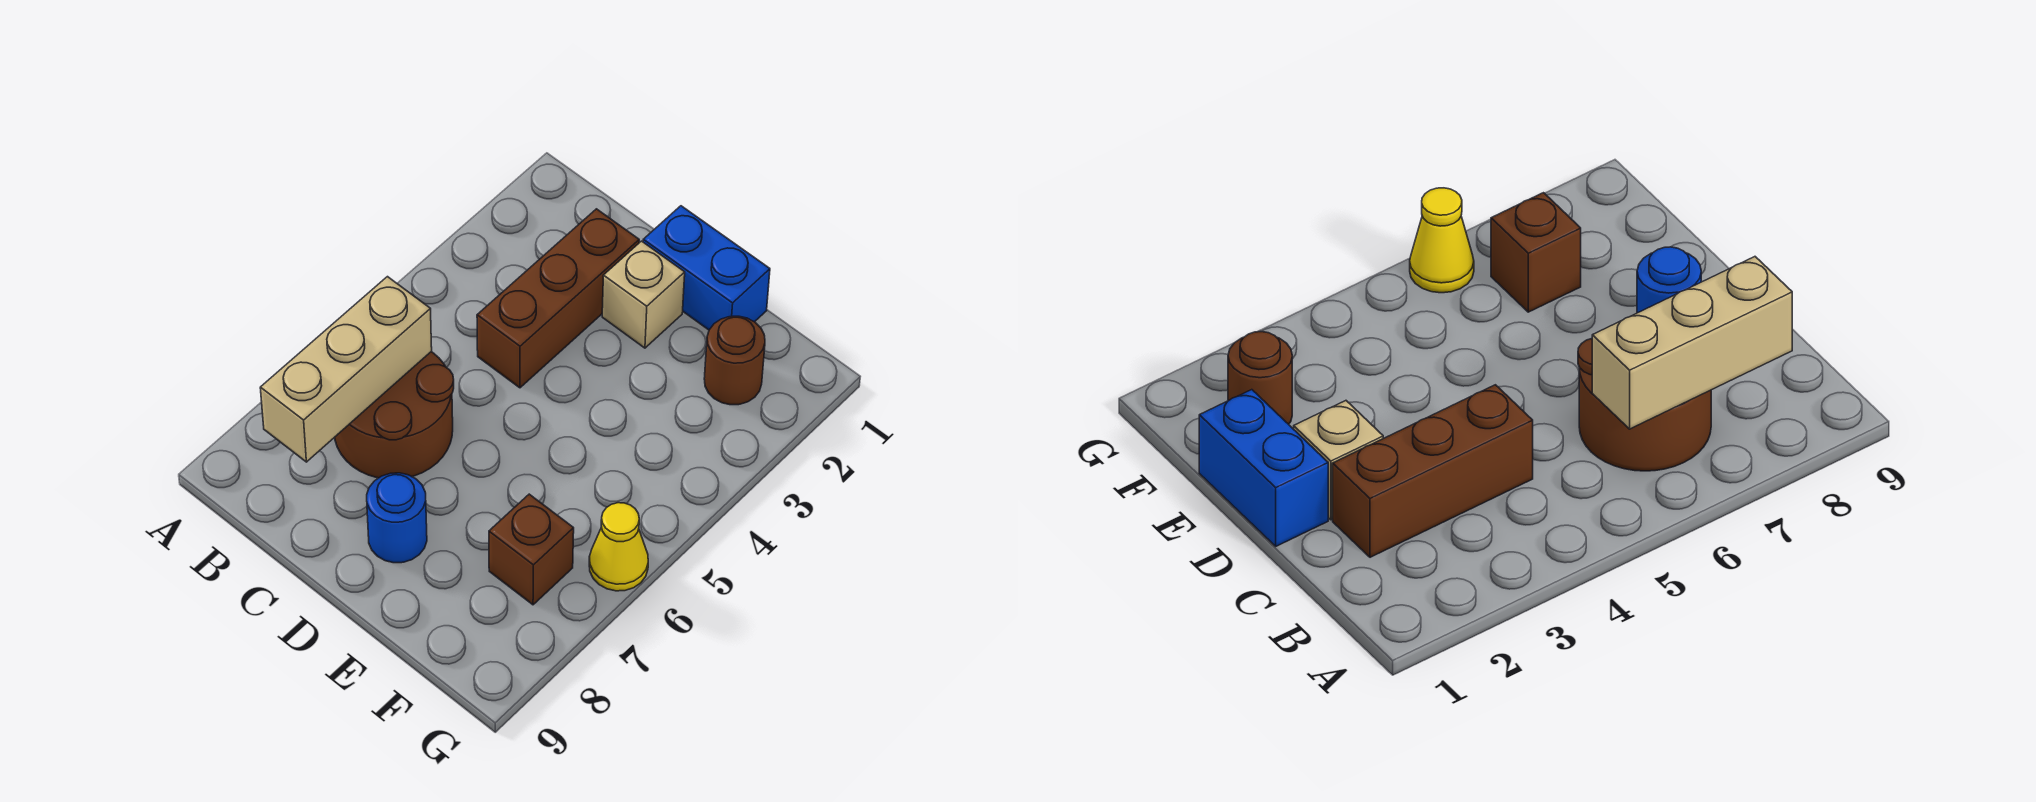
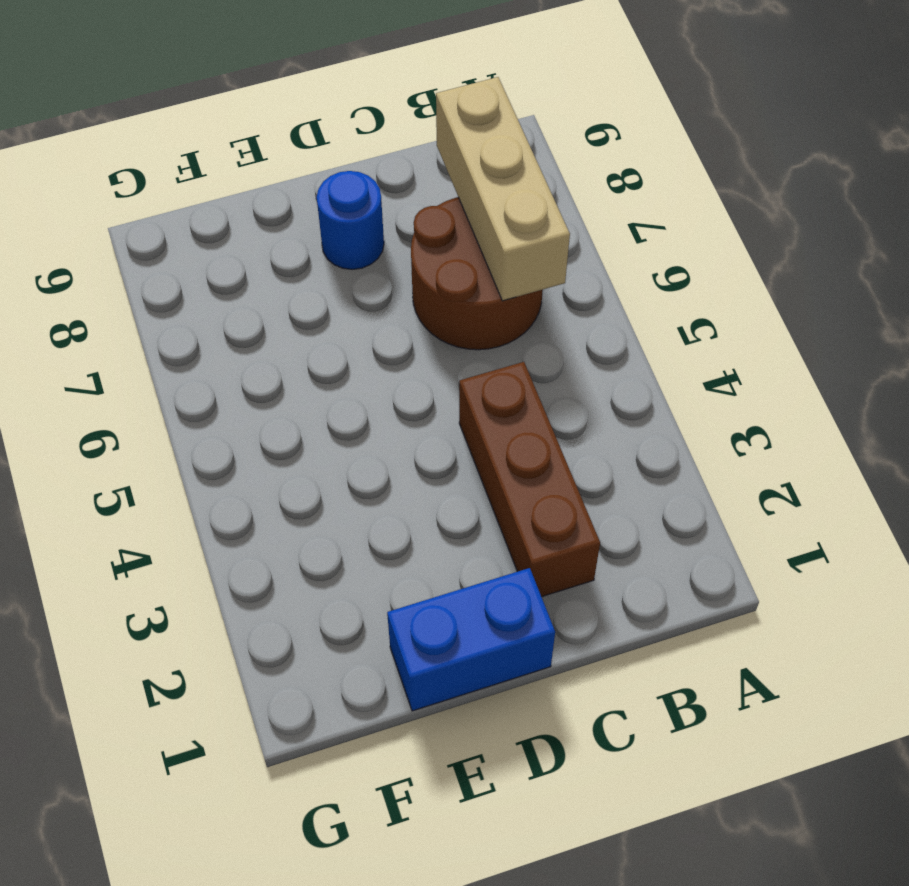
none -> tan 1x1 brick [602,241,685,348]
none -> brown 1x1 round brick [704,316,765,405]

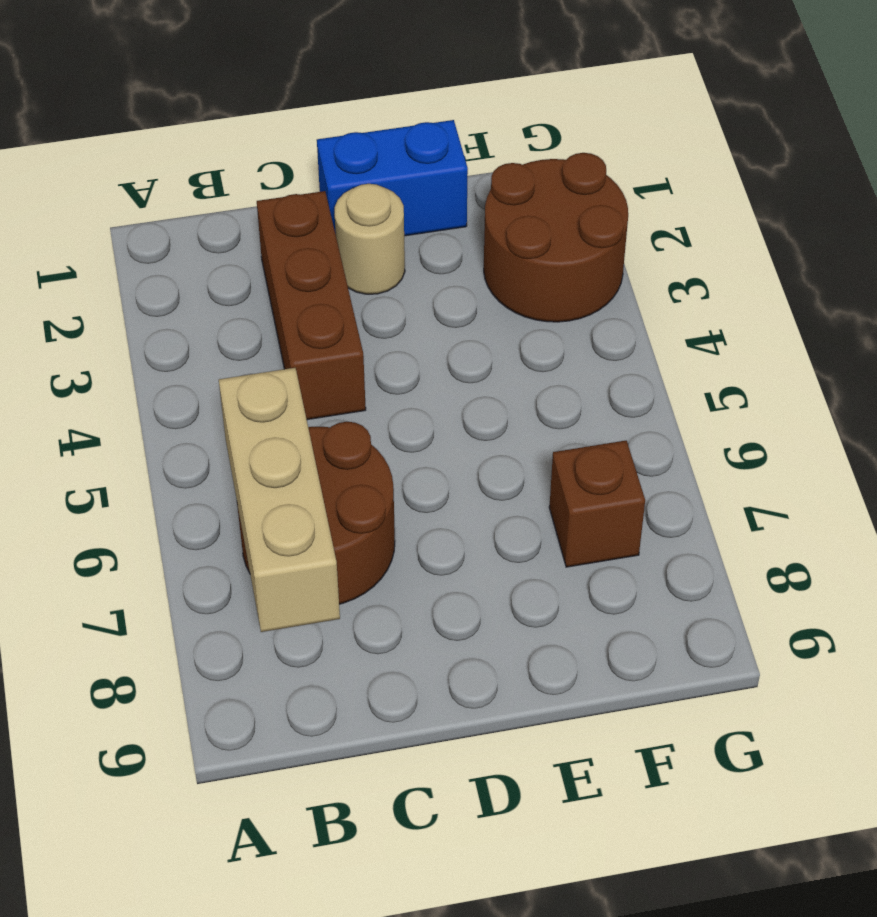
tan 1x1 round brick [335,184,405,294] -> tan 1x1 brick [602,241,685,348]
brown 2x2 round brick [484,153,628,322] -> brown 1x1 round brick [704,316,765,405]
none -> blue 1x1 round brick [367,473,427,563]
none -> yellow 1x1 cone [589,503,648,591]

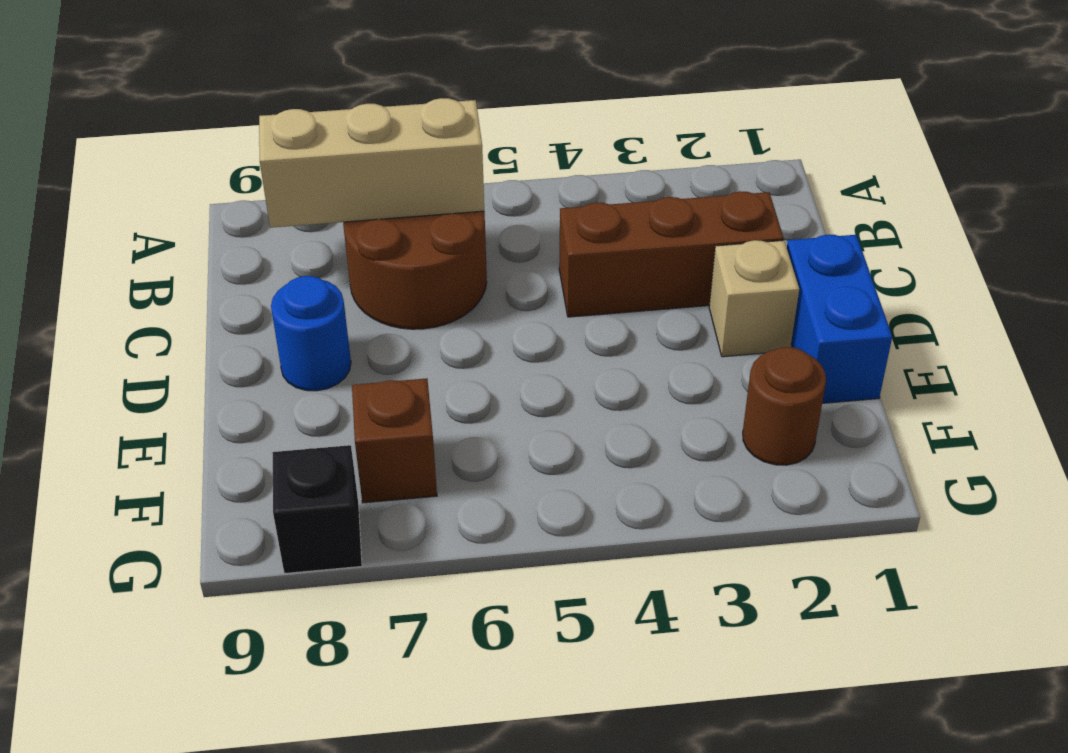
black 1x1 brick [272,445,362,573] -> none
none -> yellow 1x1 cone [589,503,648,591]

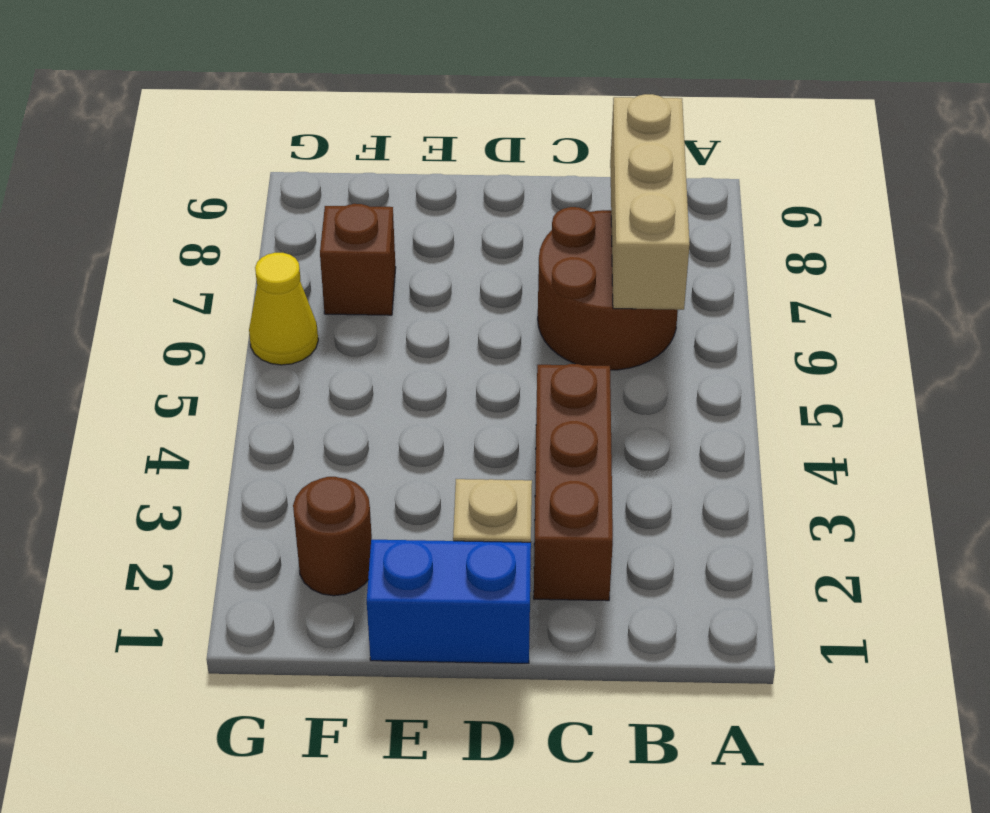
none -> blue 1x1 round brick [367,473,427,563]

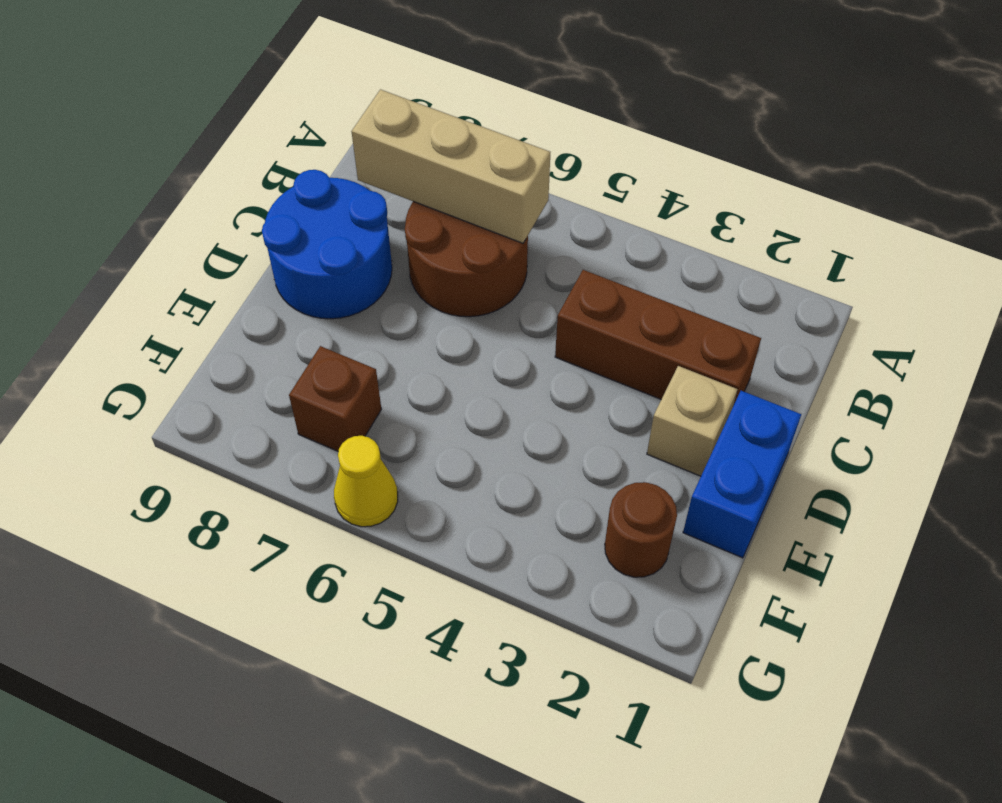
blue 2x2 round brick [262,170,392,319] -> blue 1x1 round brick [367,473,427,563]

